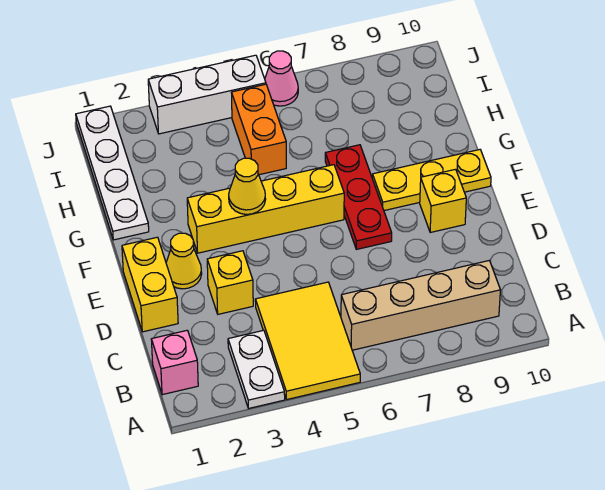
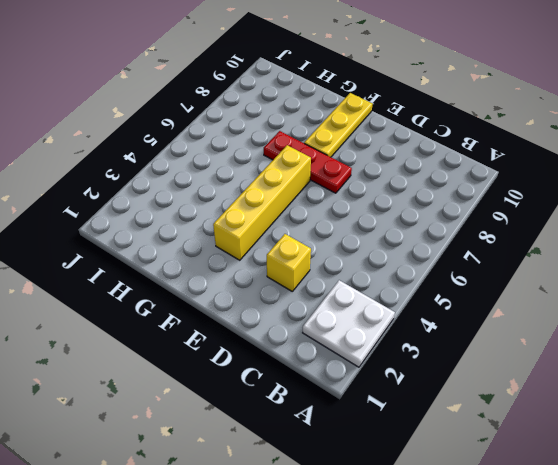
white 2x2 plate [303,280,395,367] -> white 1x2 plate [228,330,285,408]
none -> yellow 2x3 tile [255,282,360,399]
none -> pink 1x1 brick [151,330,198,395]
none -> tan 1x4 brick [341,261,500,350]

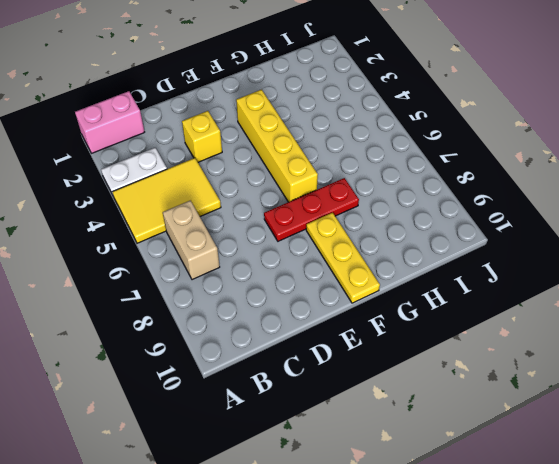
pink 1x2 brick [75,91,144,153] -> pink 1x1 brick [151,330,198,395]
tan 1x2 brick [163,201,220,280] -> tan 1x4 brick [341,261,500,350]
none -> yellow 1x2 brick [122,237,178,332]
none -> yellow 1x1 cone [166,233,202,289]
none -> yellow 1x1 brick [420,169,466,233]

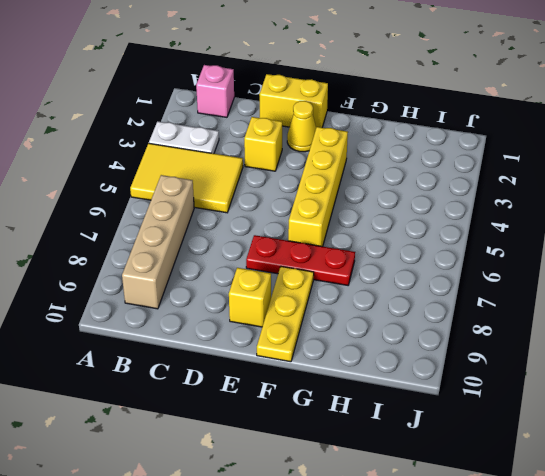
none -> white 1x4 plate [76,106,149,240]
none -> orange 1x2 brick [231,84,286,175]
none -> white 1x3 brick [148,55,266,134]

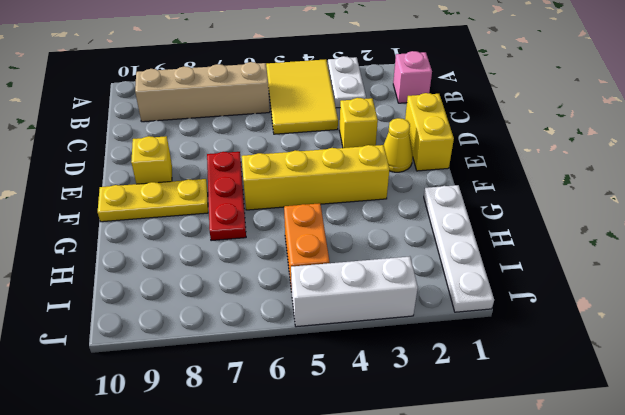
none -> pink 1x1 cone [265,51,298,106]
none -> yellow 1x1 cone [229,158,266,214]

